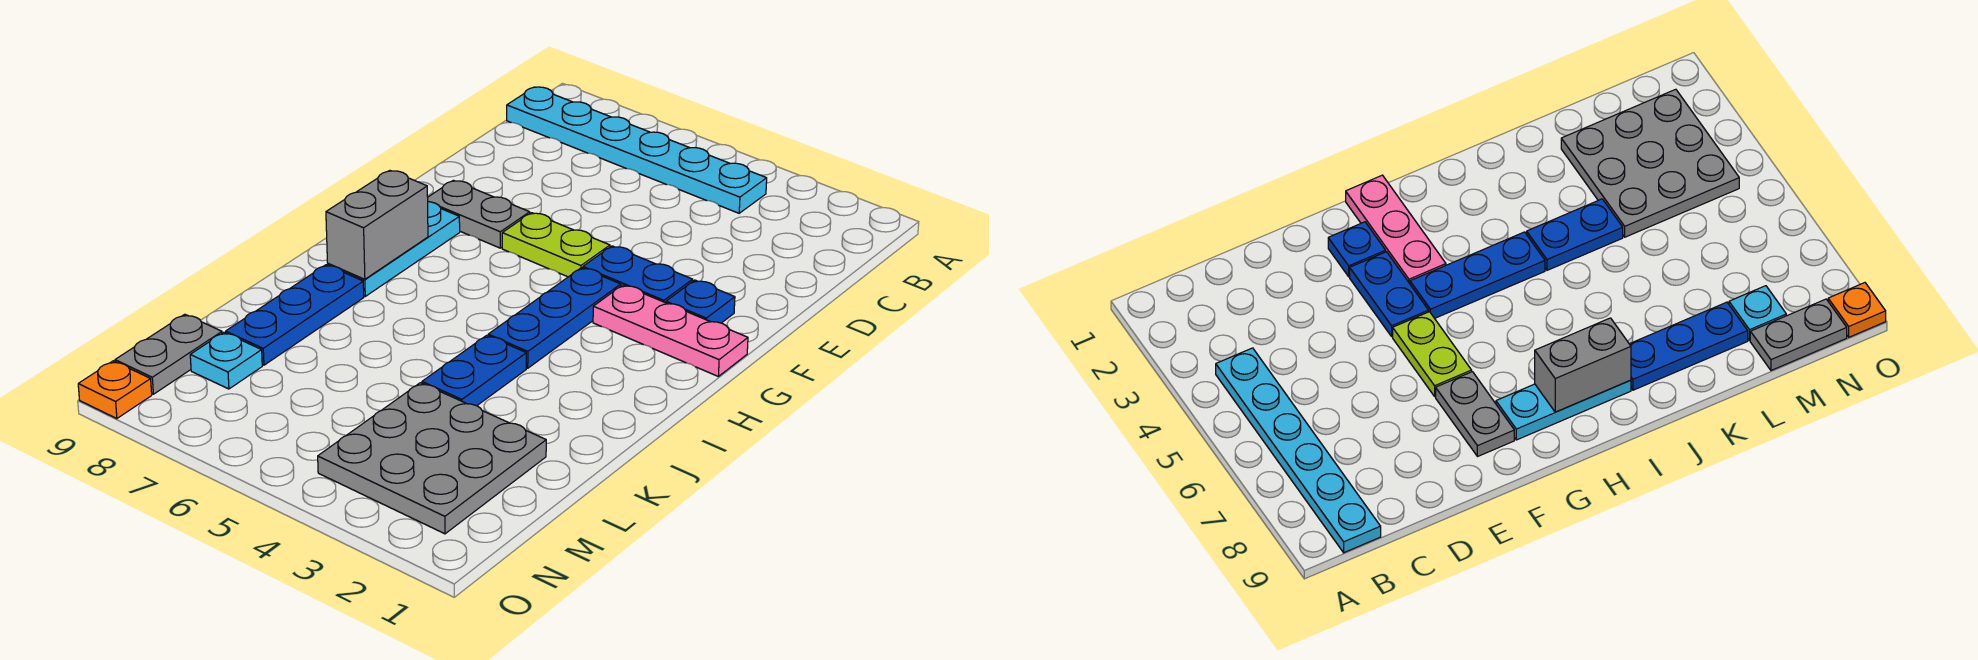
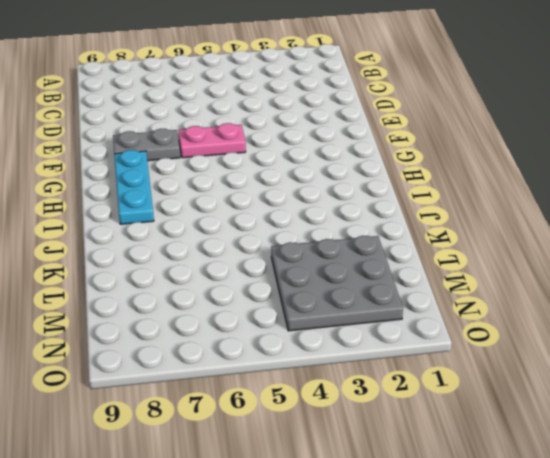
pink 1x2 plate [178,123,246,158] -> lime 1x2 plate [502,213,610,277]
none -> cyan 1x6 plate [507,87,767,213]
none -> blue 1x1 plate [666,280,735,323]
none -> blue 1x2 plate [583,246,693,303]

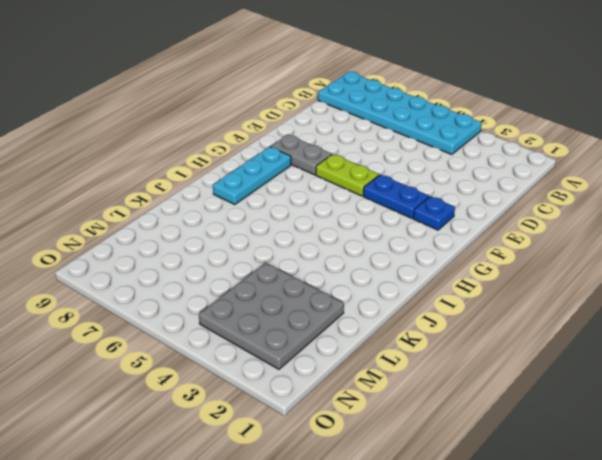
cyan 2x6 plate [318,72,482,155] -> cyan 1x6 plate [507,87,767,213]
none -> pink 1x3 plate [593,285,748,376]
none -> blue 1x3 plate [488,268,621,368]
none -> blue 1x2 plate [422,335,526,406]

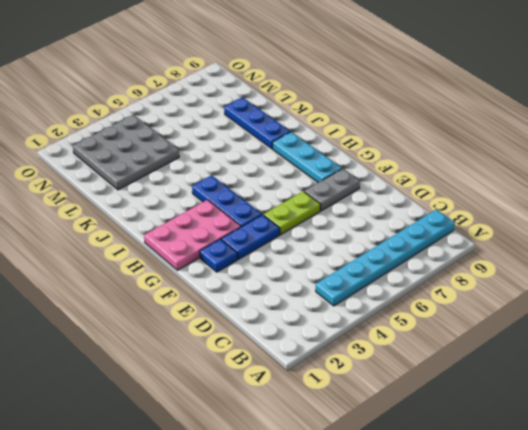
pink 2x3 plate [144,200,241,270] -> pink 1x3 plate [593,285,748,376]
none -> blue 1x2 plate [422,335,526,406]
none -> cyan 1x1 plate [190,332,262,389]
none -> grey 1x2 plate [115,314,222,394]

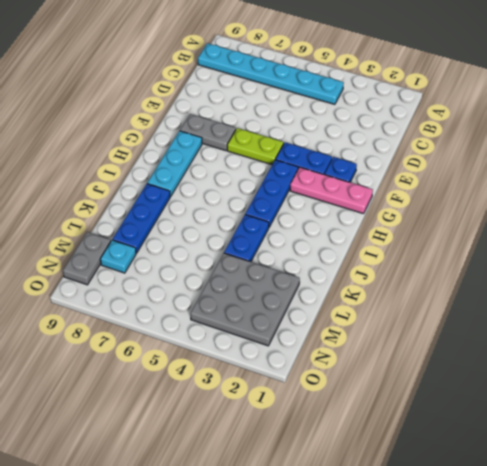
none -> orange 1x1 plate [78,361,152,419]
none -> grey 1x2 brick [326,171,428,279]

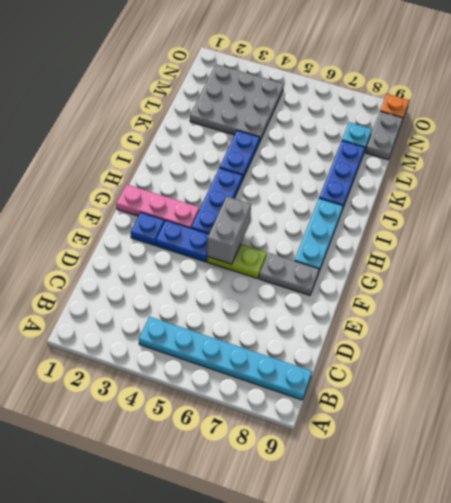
grey 1x2 brick [207,197,251,264] -> grey 1x2 brick moved to [326,171,428,279]

